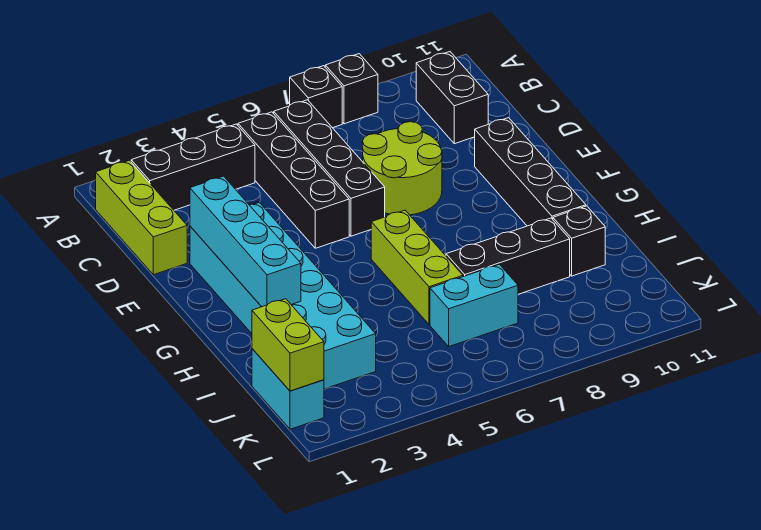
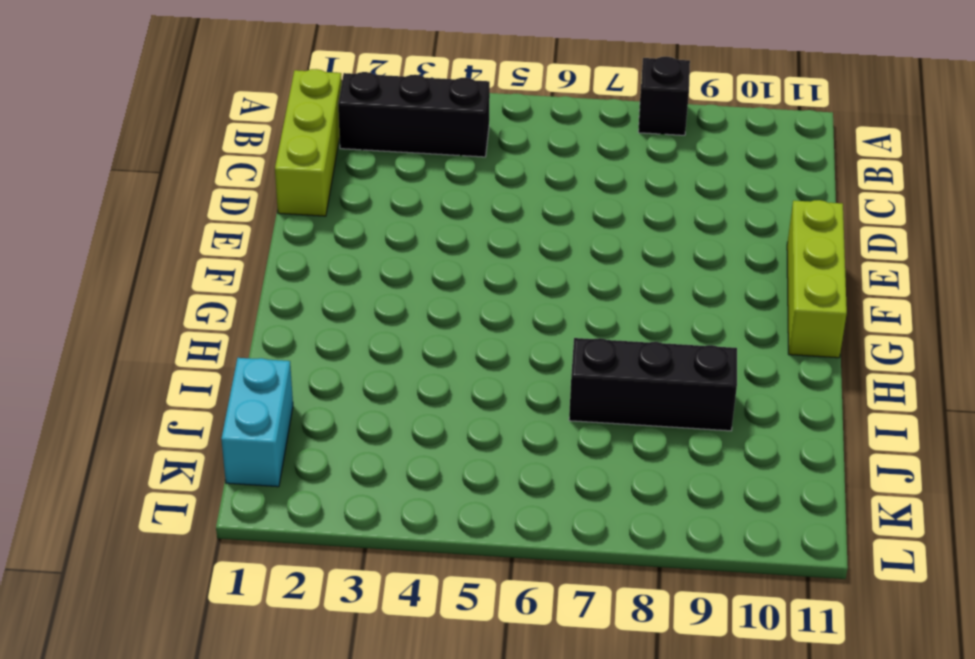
lime 1x3 brick [787,200,847,358] -> lime 1x3 brick moved to [371,210,463,325]
none -> black 1x1 brick [290,66,342,128]
none -> black 1x4 brick [238,112,349,248]
none -> black 1x4 brick [274,100,385,236]

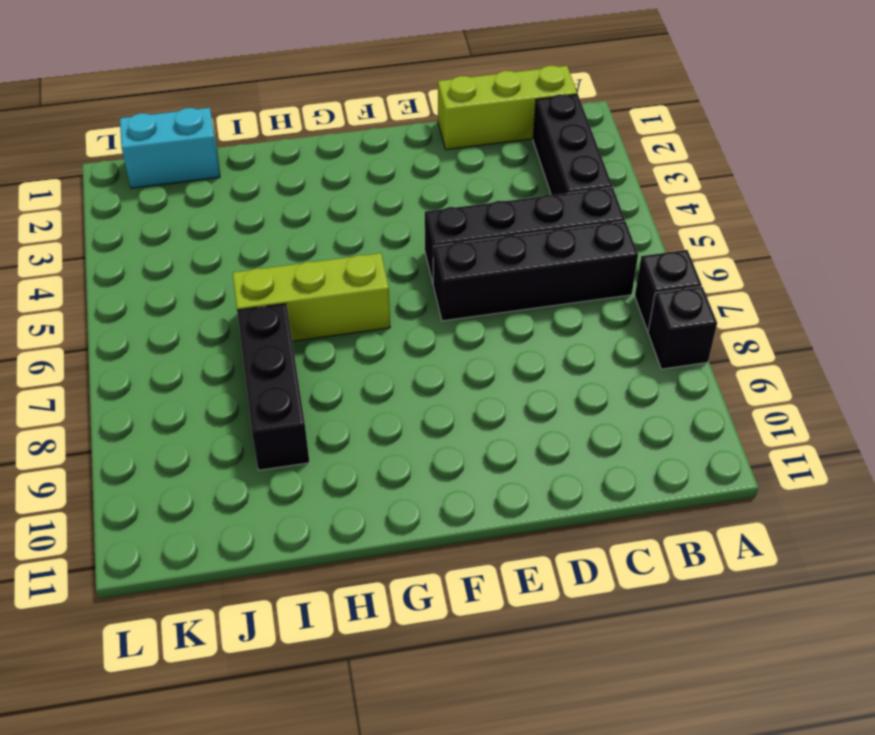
none -> black 1x2 brick [416,52,488,144]
none -> lime 2x2 round brick [362,122,442,215]
none -> cyan 2x6 brick [190,202,376,389]

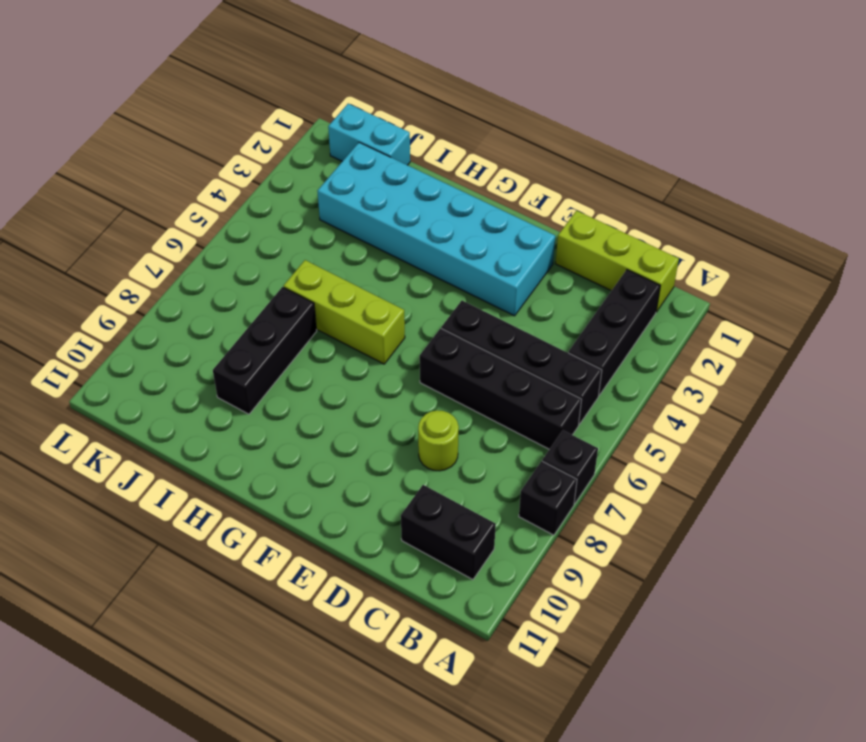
lime 1x1 round brick [418,410,459,471] -> lime 2x2 round brick [362,122,442,215]
none -> black 1x4 brick [475,118,586,226]
none -> black 1x1 brick [553,206,605,276]
none -> cyan 1x2 brick [430,264,518,346]

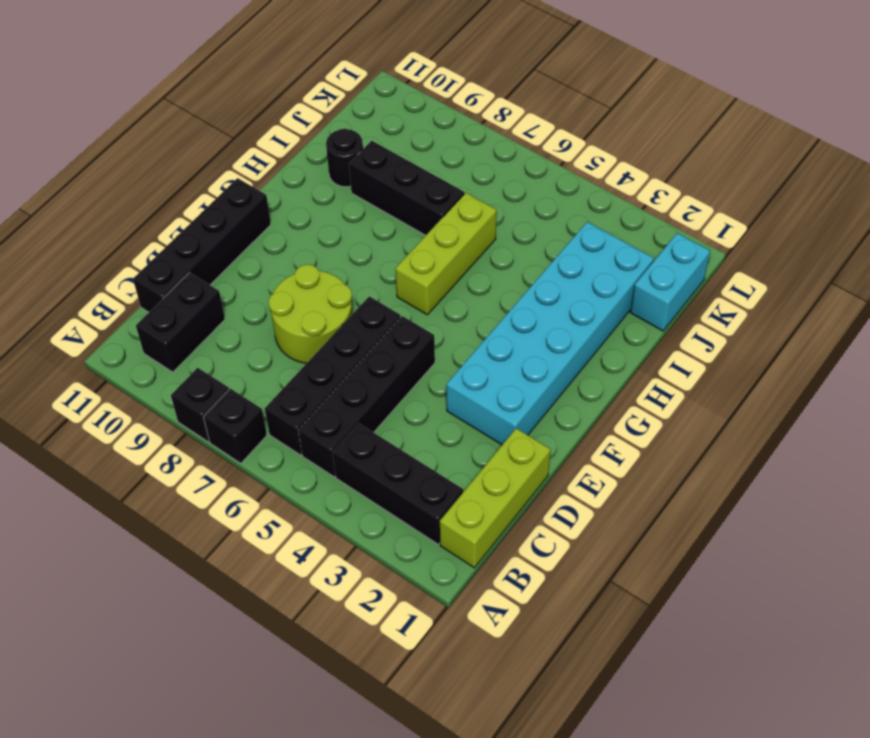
black 1x4 brick [133,178,271,312] -> black 1x4 brick moved to [475,118,586,226]
black 1x1 round brick [326,129,363,187] -> black 1x1 brick [553,206,605,276]
none -> cyan 1x2 brick [430,264,518,346]
none -> cyan 1x4 brick [190,176,301,307]
none -> lime 1x2 brick [252,299,324,391]

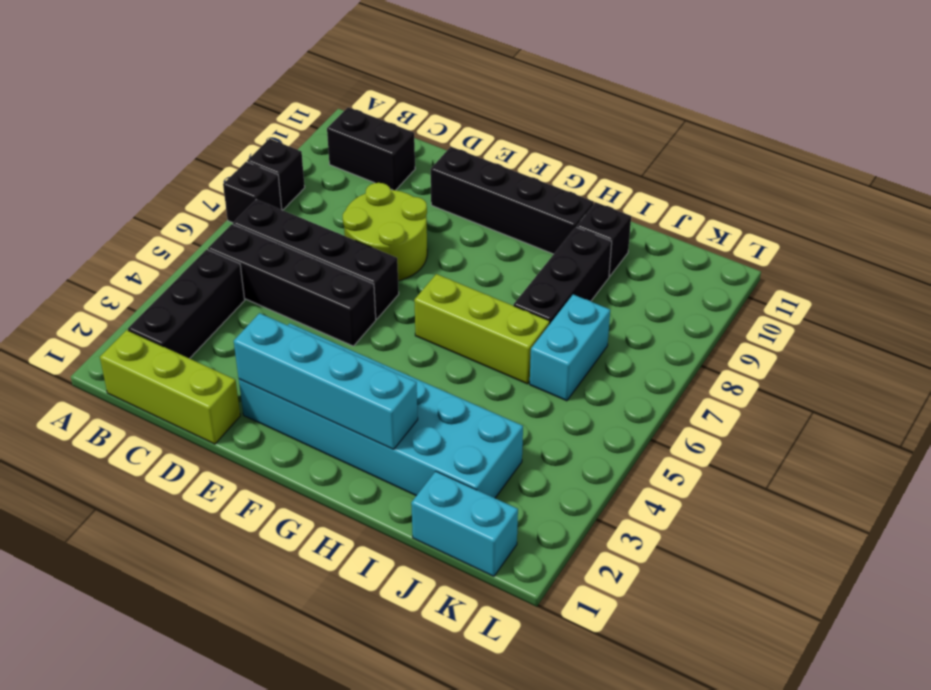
none -> lime 1x2 brick [252,299,324,391]

